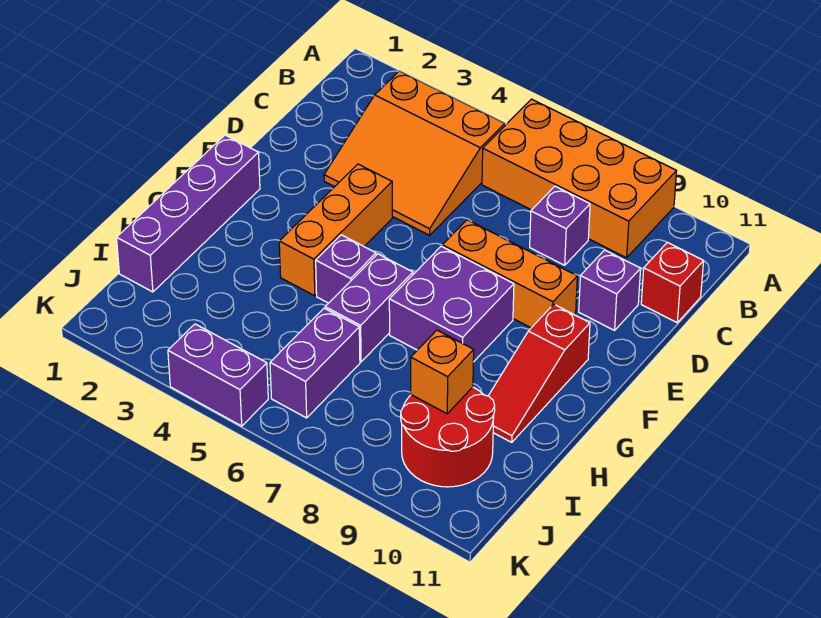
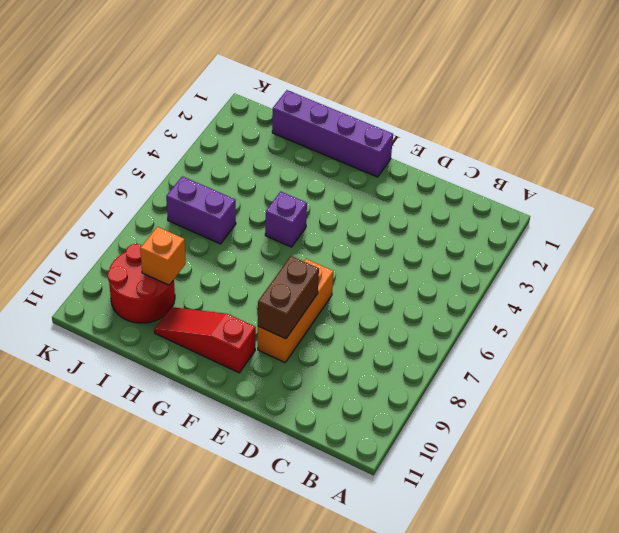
brown 1x2 brick [258,256,319,339] -> none
none -> orange 2x4 brick [482,99,676,258]
none -> orange 3x3 slope [324,71,505,235]
none -> purple 1x1 brick [530,186,590,265]

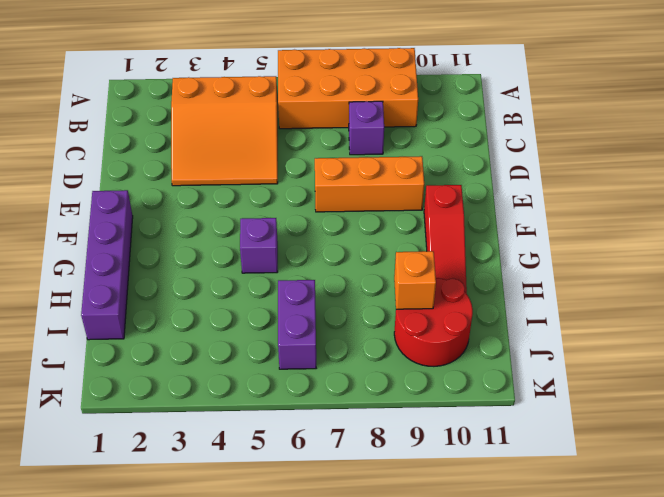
none -> red 1x1 brick [641,242,704,323]
none -> purple 1x1 brick [579,250,641,331]
none -> orange 1x3 brick [279,164,392,296]

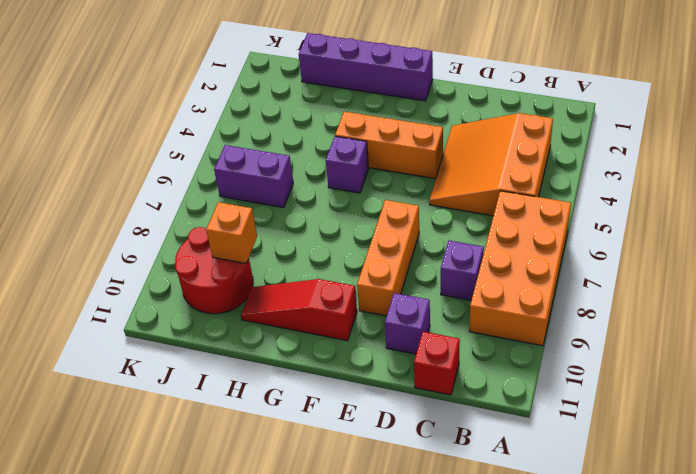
none -> purple 2x2 brick [389,246,514,362]
none -> purple 1x2 brick [325,254,413,362]
none -> purple 1x2 brick [168,324,268,426]

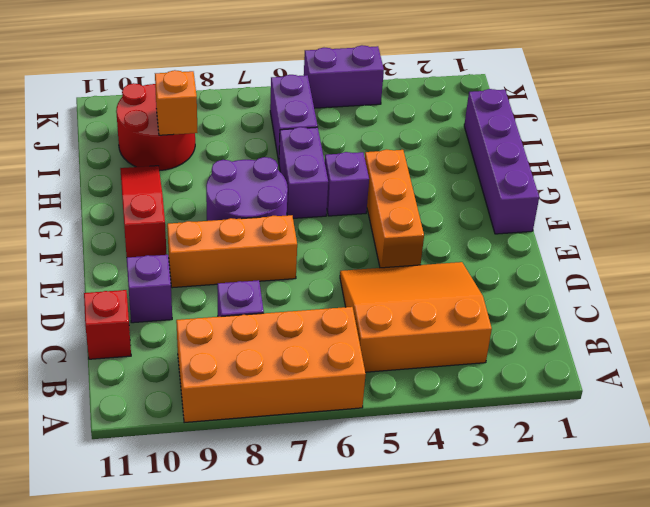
purple 2x2 round brick [206,157,288,221] -> purple 2x2 brick [389,246,514,362]

